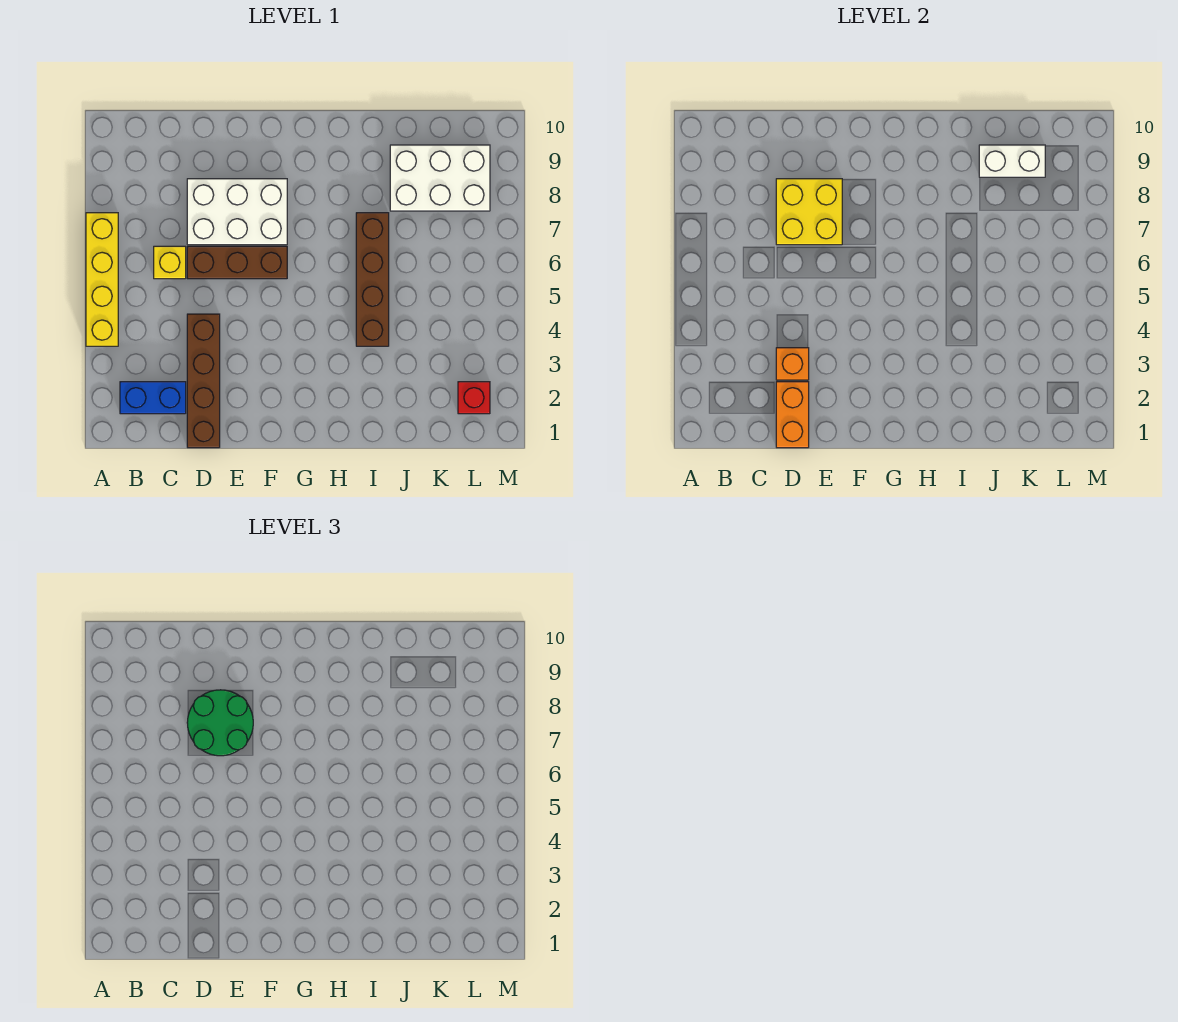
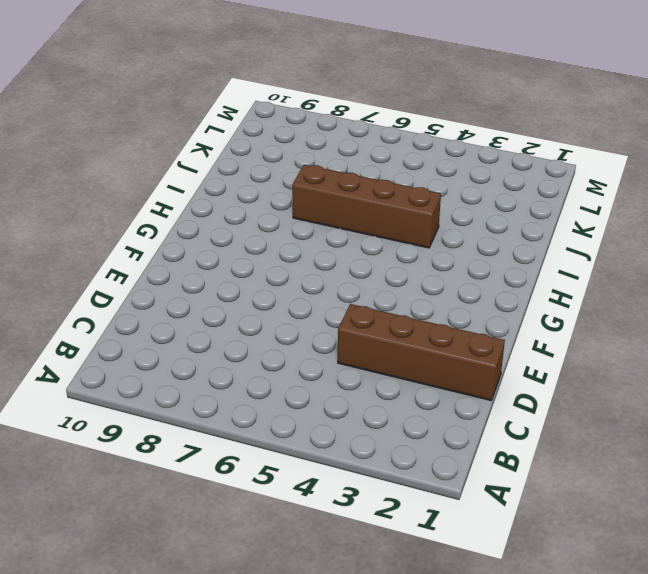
none -> yellow 1x4 brick [86,213,118,346]
none -> blue 1x2 brick [120,382,186,414]
none -> yellow 1x1 brick [154,246,186,279]

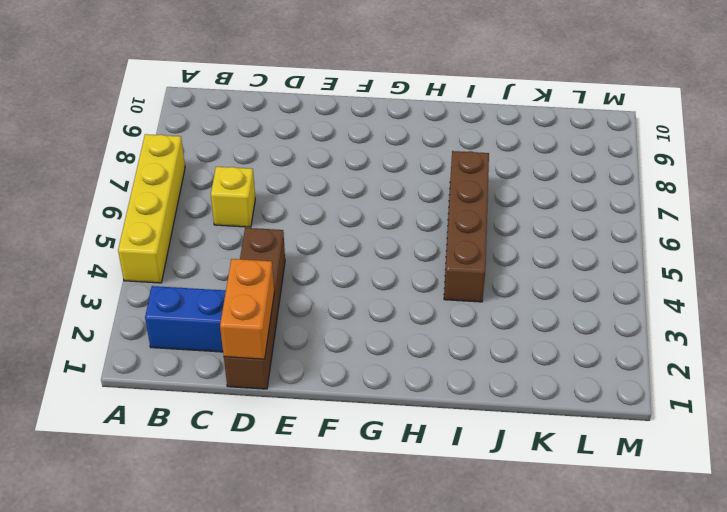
none -> brown 1x3 brick [187,246,287,279]
none -> white 2x3 brick [187,179,287,245]
none -> white 2x3 brick [390,145,490,211]

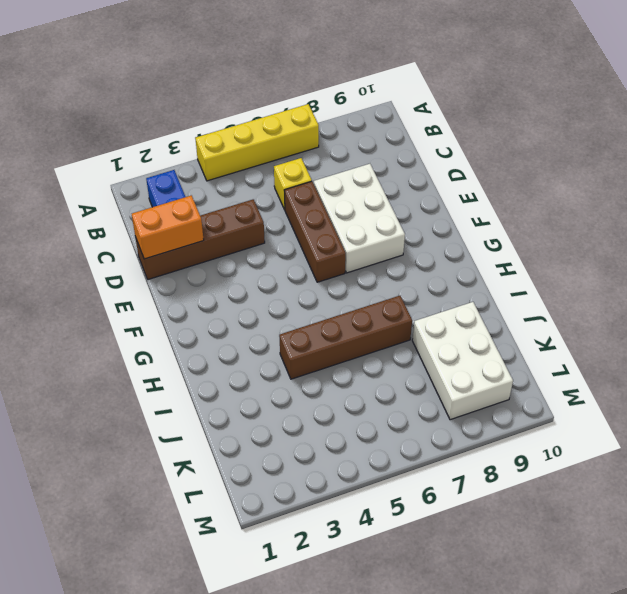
none -> red 1x1 brick [458,382,490,414]
none -> orange 1x1 brick [776,348,809,380]
none -> yellow 2x2 brick [776,179,842,245]

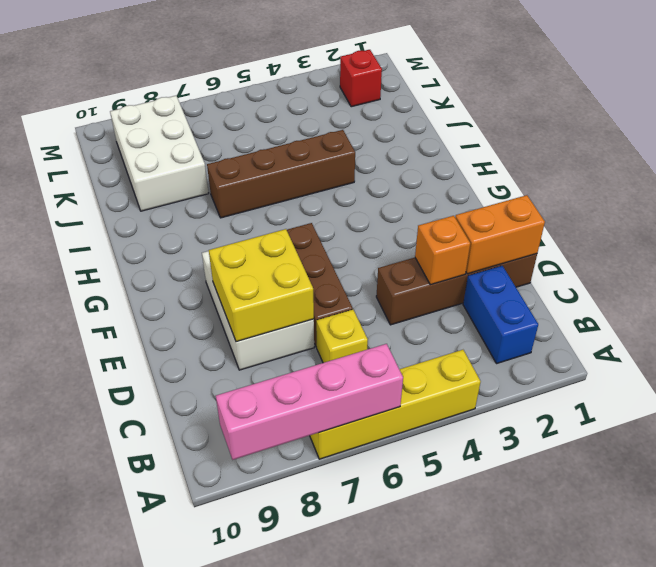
pink 1x4 brick [216,344,403,460] -> none
none -> white 1x2 brick [979,145,1045,177]
none -> green 2x2 round brick [187,690,253,756]

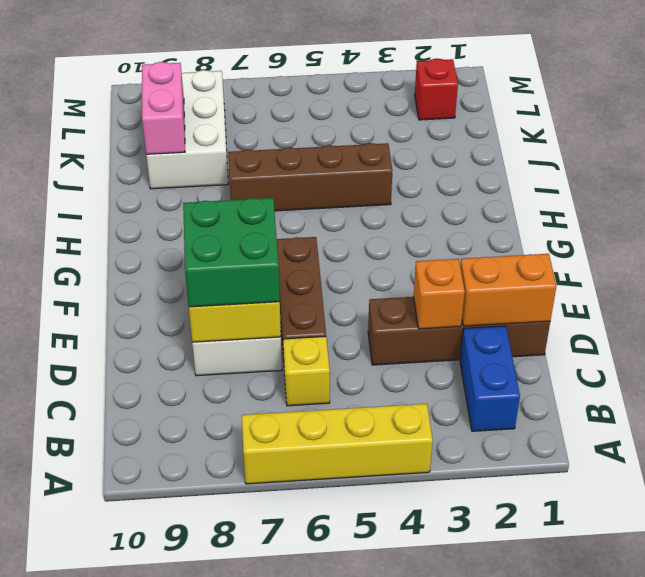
green 2x2 brick [183,198,280,307] -> green 2x2 round brick [187,690,253,756]
pink 1x2 brick [142,62,185,154] -> white 1x2 brick [979,145,1045,177]

